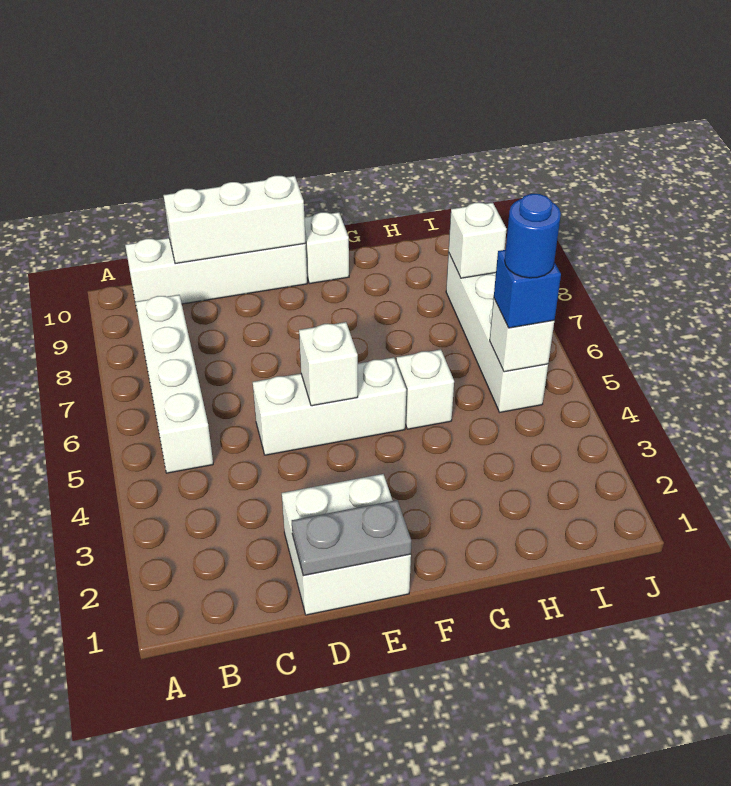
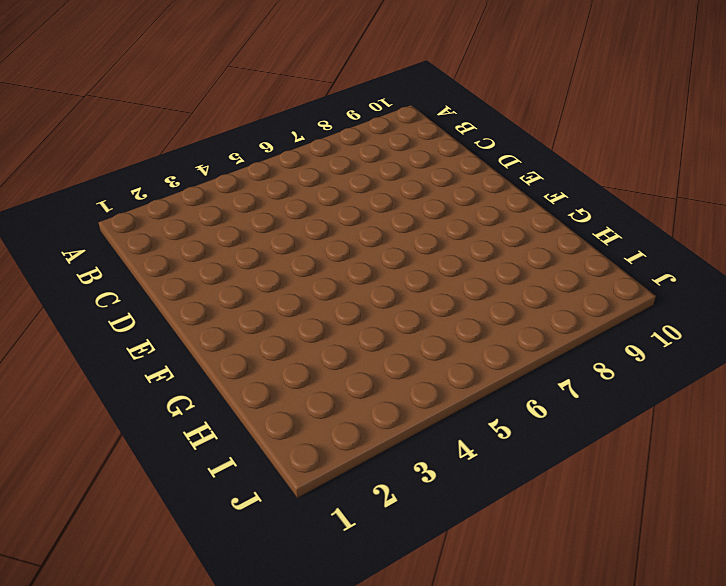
none -> white 1x4 brick [136,295,213,473]
none -> white 1x4 brick [125,238,307,309]
none -> white 2x2 brick [282,474,411,615]

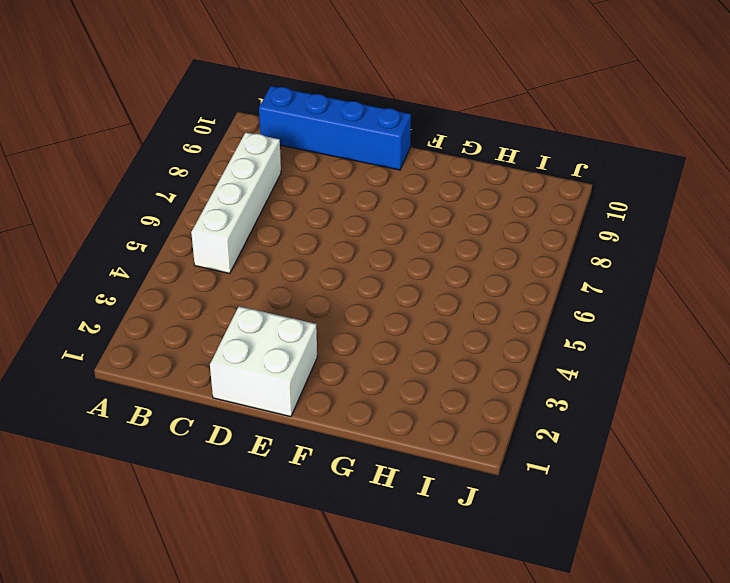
blue 1x4 brick [259,86,411,170] -> white 1x4 brick [125,238,307,309]
none -> white 1x3 brick [253,357,406,455]
none -> white 1x1 brick [304,212,349,284]
none -> white 1x1 brick [396,349,454,429]

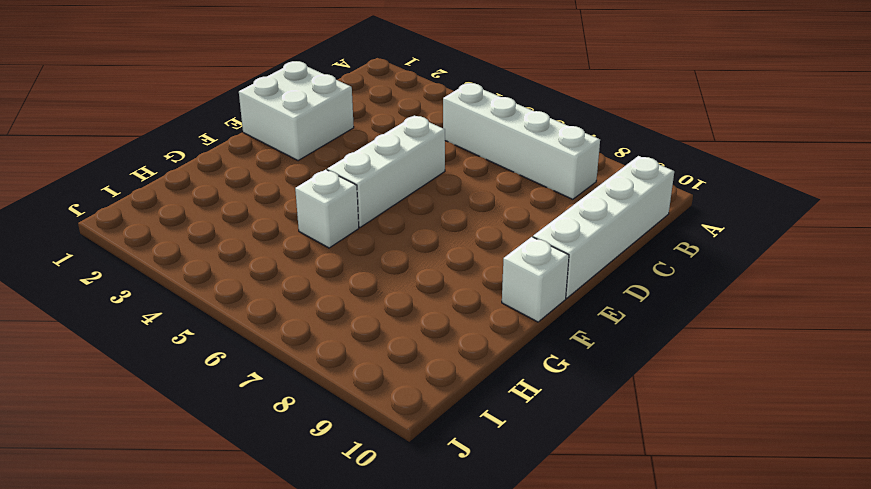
none -> white 1x4 brick [446,252,548,412]
none -> white 1x3 brick [163,176,305,264]
none -> grey 1x2 plate [292,500,411,576]

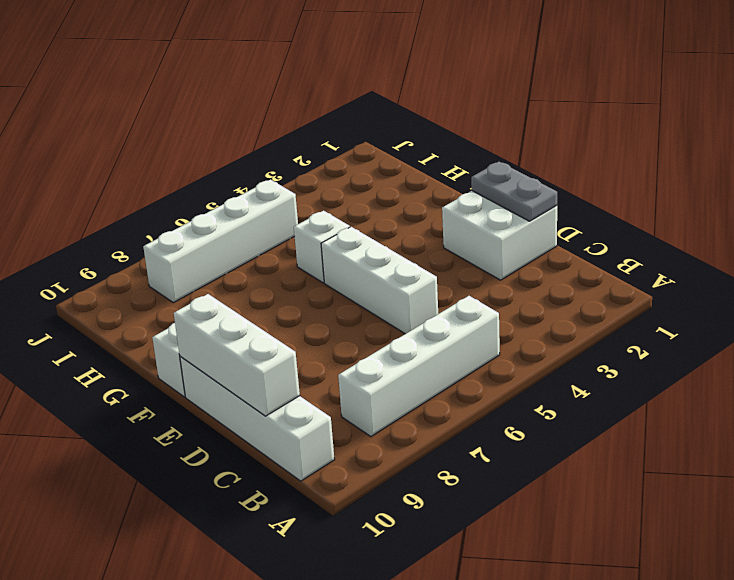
none -> white 1x1 brick [299,322,358,406]
none -> white 1x1 brick [490,299,554,372]
none -> white 1x1 brick [449,203,507,278]

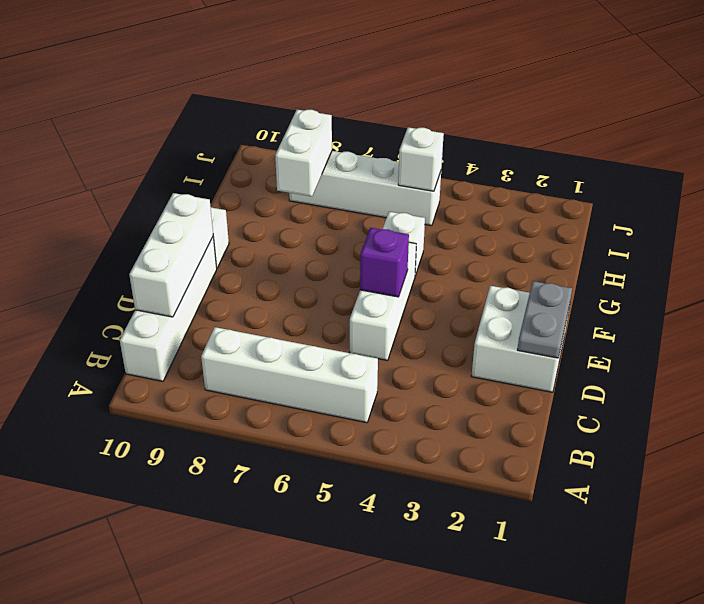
purple 1x1 brick [360,228,409,297] -> white 1x1 brick [299,322,358,406]
white 1x2 brick [275,110,332,197] -> white 1x1 brick [449,203,507,278]
none -> blue 1x1 brick [494,250,561,328]
none -> blue 1x1 round brick [505,194,561,278]

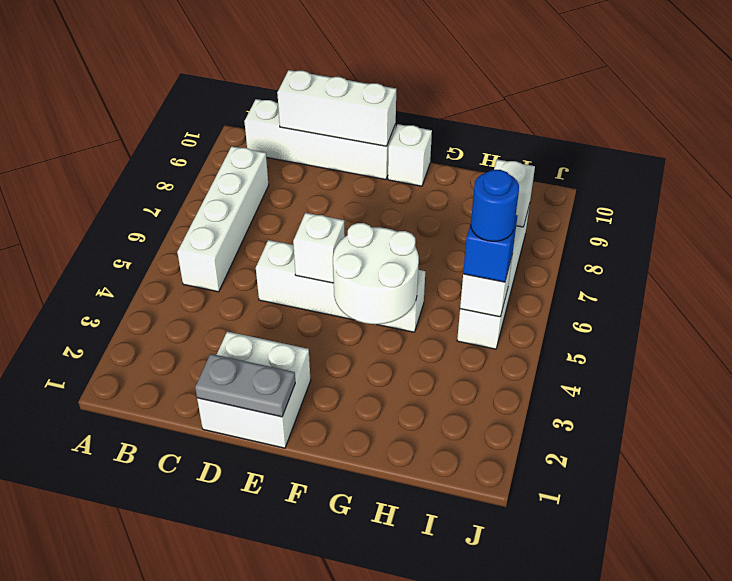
white 2x2 round brick [333,223,419,324] -> none

